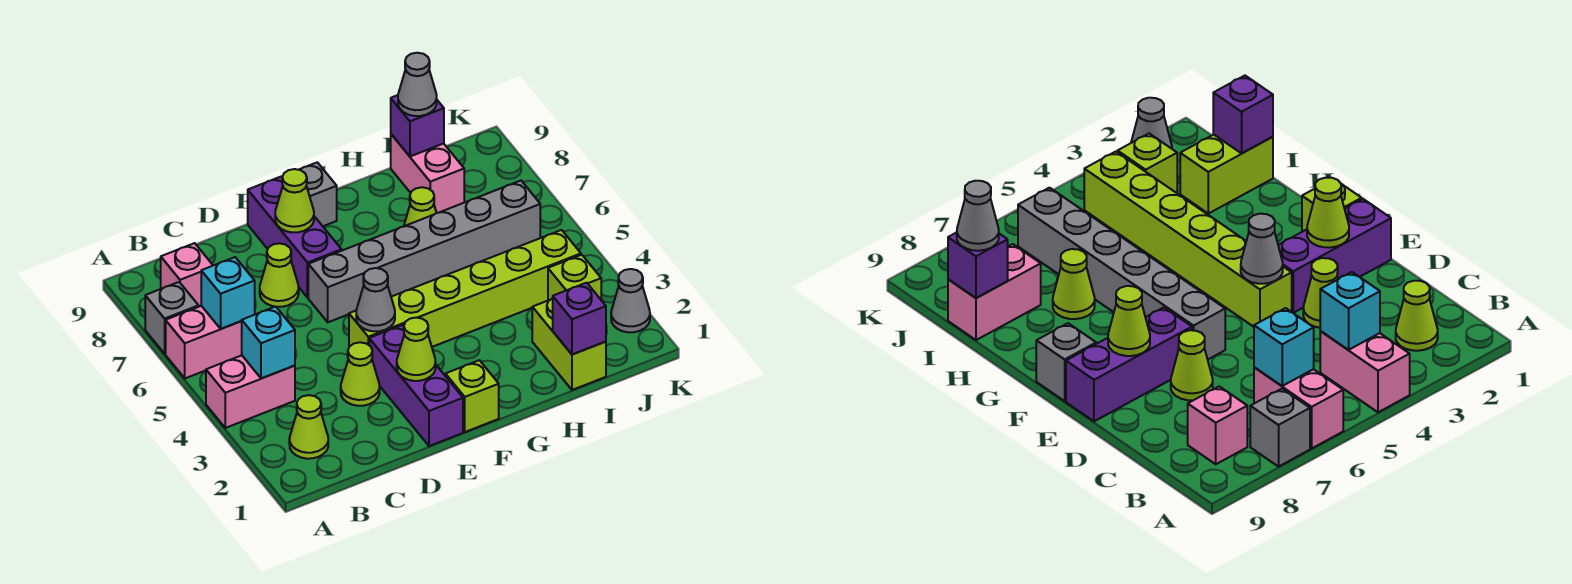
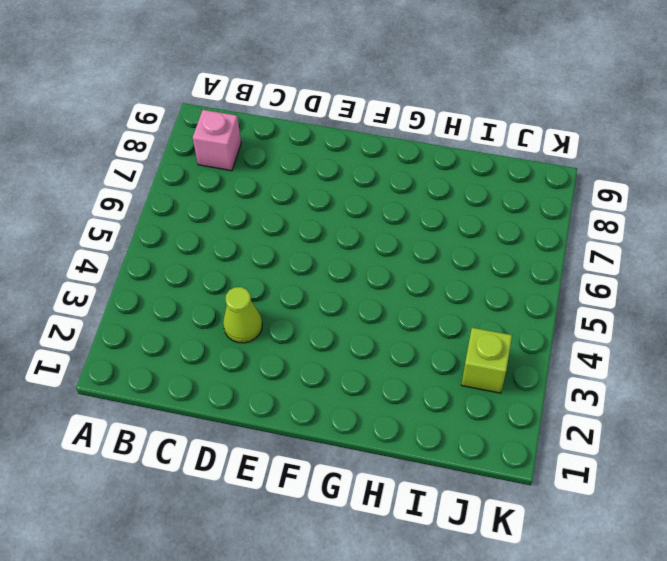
none -> pink 1x2 brick [206,355,295,428]
none -> pink 1x2 brick [166,306,242,378]
none -> grey 1x1 brick [145,282,199,354]

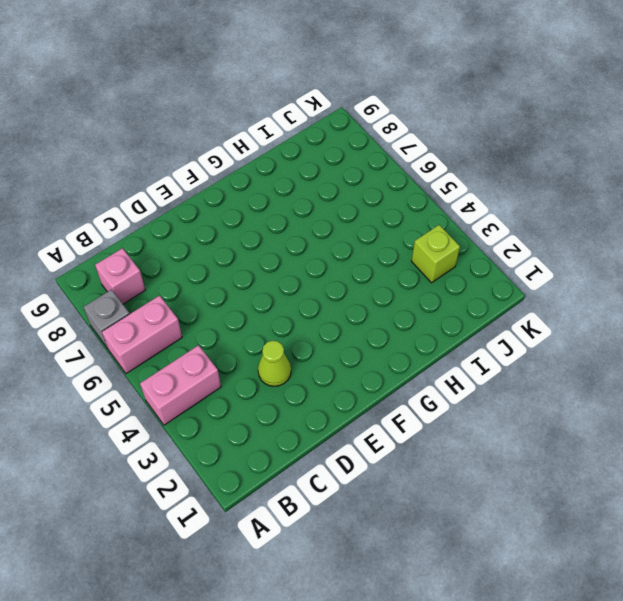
none -> lime 1x1 cone [289,395,328,459]
none -> lime 1x1 cone [260,243,299,307]
none -> purple 1x3 brick [369,325,463,446]

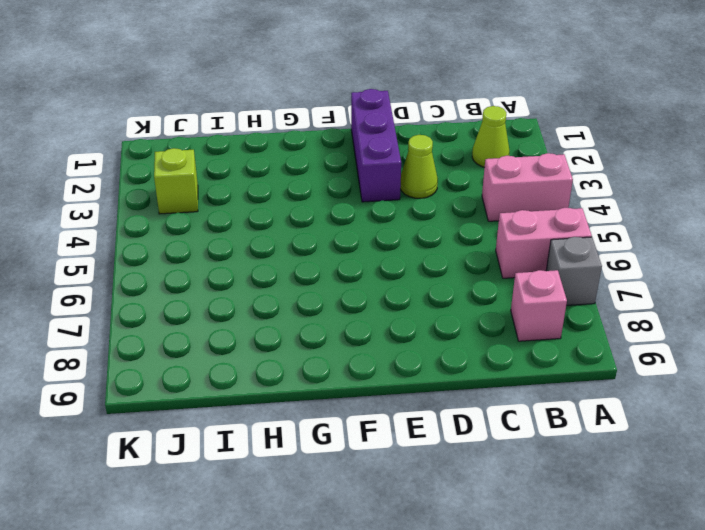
none -> lime 1x1 cone [260,243,299,307]
none -> lime 1x6 brick [349,230,581,347]
none -> grey 1x6 brick [308,181,540,322]

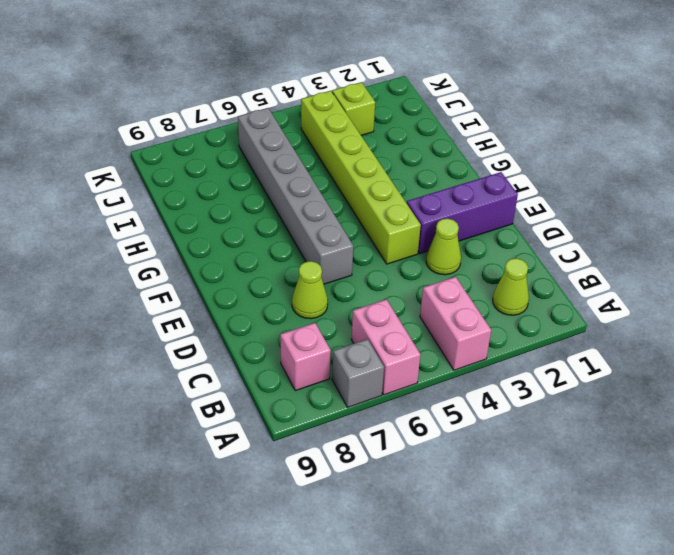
none -> purple 1x3 brick [248,176,342,298]
none -> lime 1x1 brick [445,360,499,432]
none -> grey 1x1 brick [299,162,337,226]

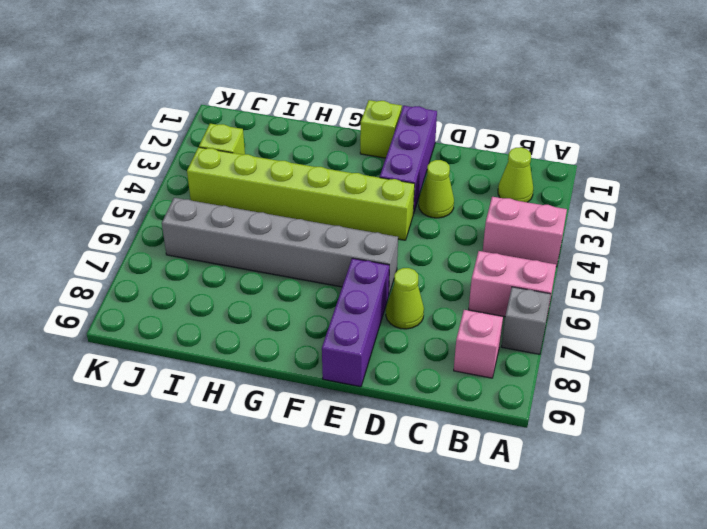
none -> grey 1x1 brick [299,162,337,226]
none -> lime 1x1 cone [404,187,436,226]
none -> lime 1x2 brick [532,298,606,390]

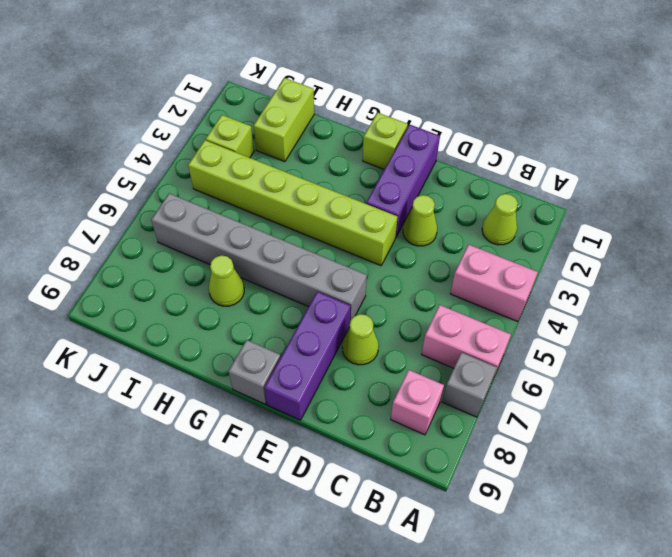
none -> pink 1x2 brick [391,134,464,213]
none -> grey 1x1 cone [611,269,650,332]
none -> cyan 1x1 brick [242,307,295,379]

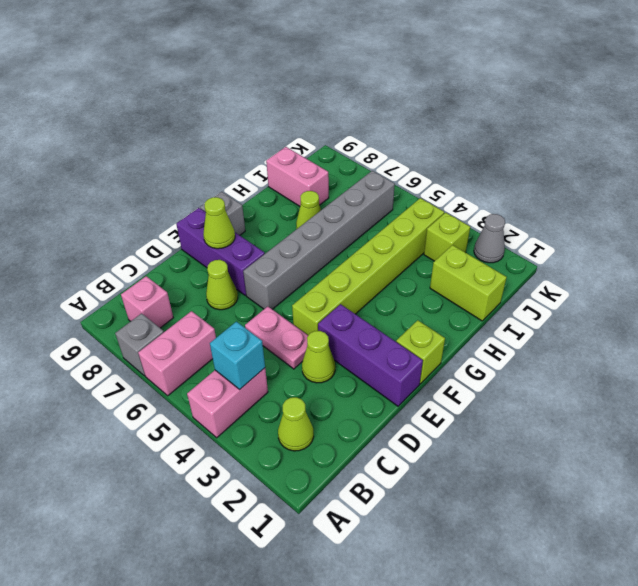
pink 1x2 plate [245,306,308,369] -> none
none -> cyan 1x1 brick [201,257,255,329]
none -> lime 1x1 cone [397,318,436,381]
none -> grey 1x1 cone [356,268,395,331]

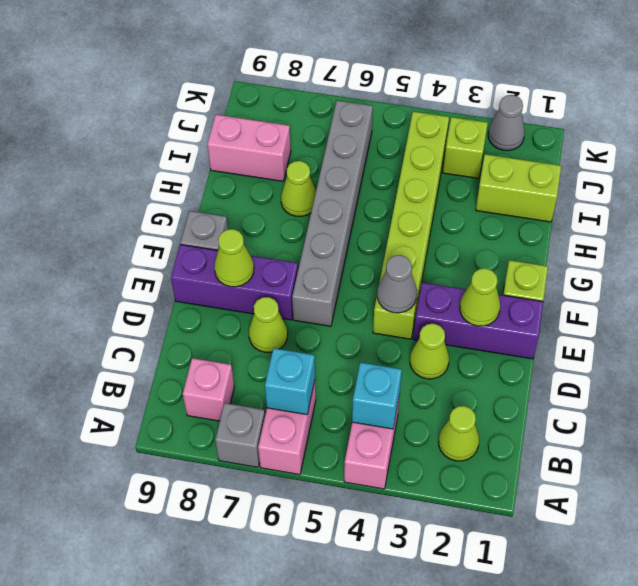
none -> purple 1x1 brick [553,283,606,355]
none -> purple 1x1 brick [391,95,444,156]
none -> grey 1x1 cone [398,53,437,116]

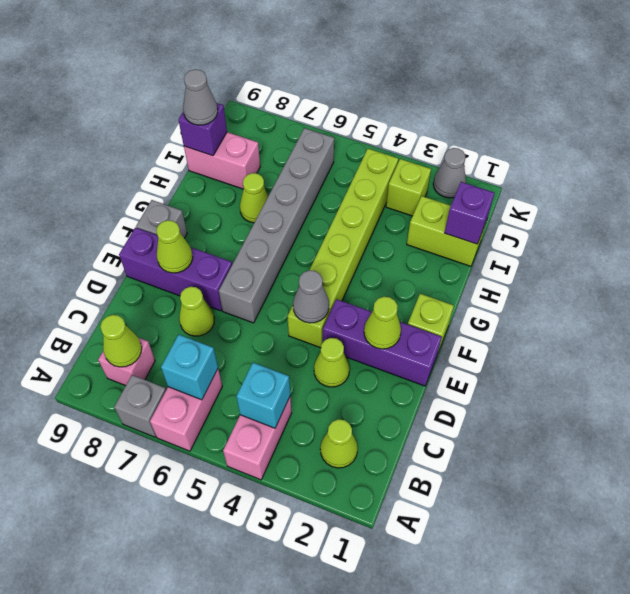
lime 1x1 cone [100,315,142,367] -> none

